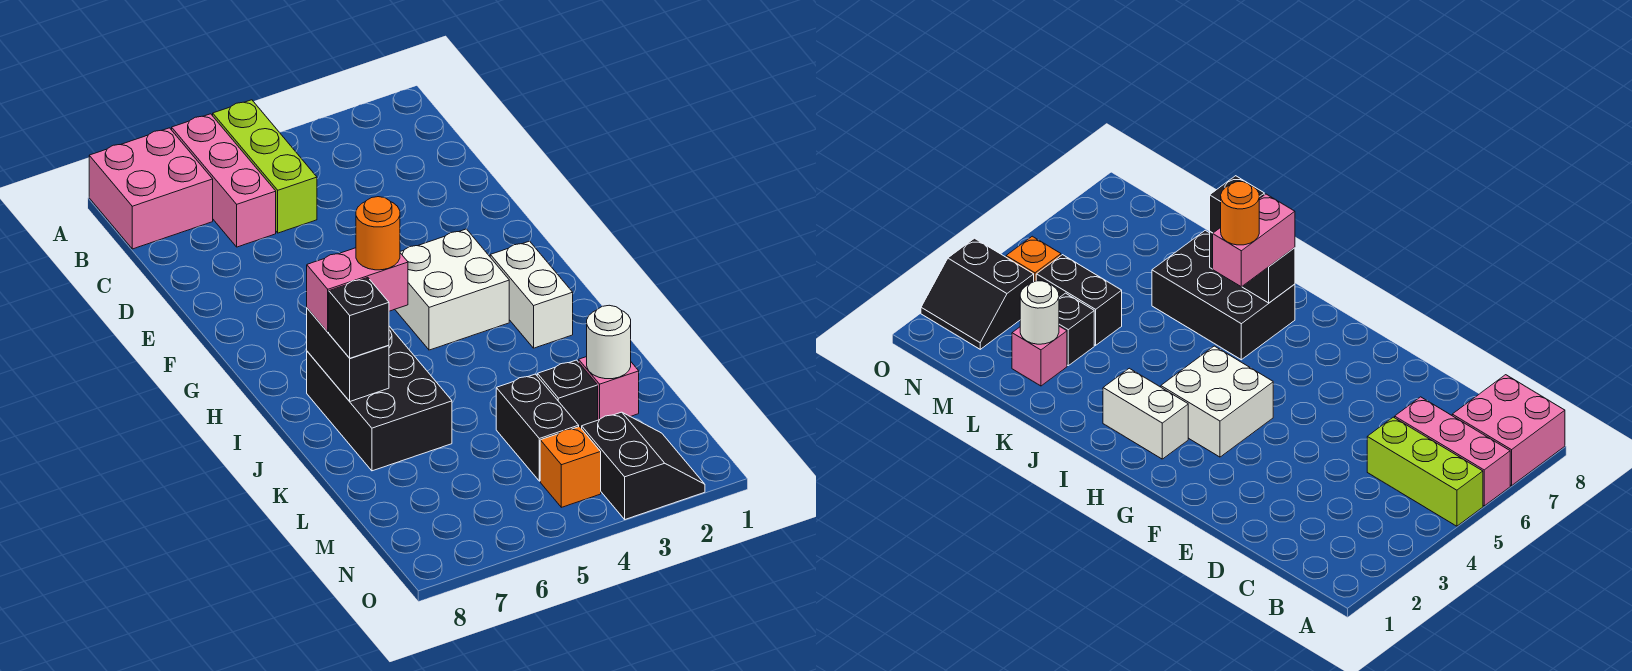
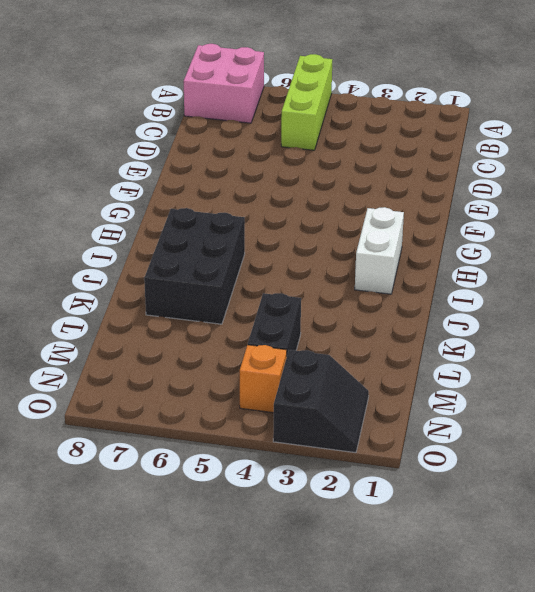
none -> pink 1x3 brick [172,114,276,247]
none -> white 2x2 brick [395,229,509,350]
none -> pink 1x1 brick [579,357,639,420]

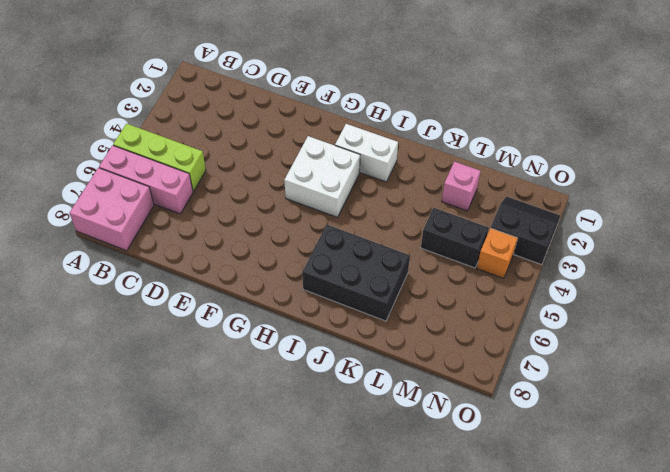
none -> black 1x1 brick [537,360,598,429]
none -> black 1x2 brick [307,308,389,401]
none -> white 1x1 round brick [587,305,631,379]

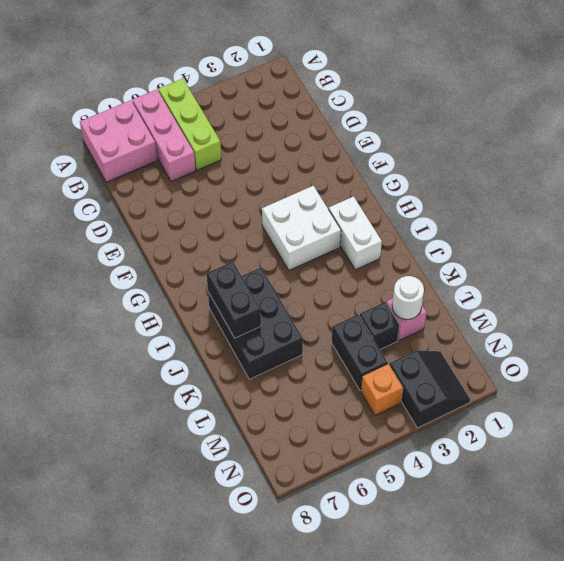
none -> pink 1x2 brick [307,248,408,332]
none -> black 1x1 brick [329,278,389,358]
none -> orange 1x1 round brick [356,197,400,270]

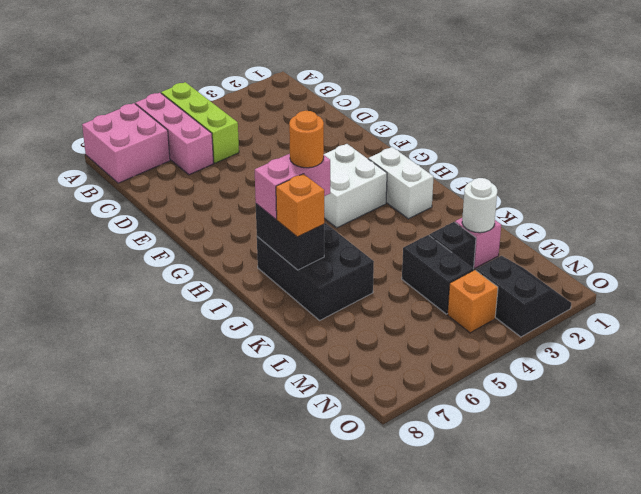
orange 1x1 brick [276,174,324,237] -> black 1x1 brick [329,278,389,358]

